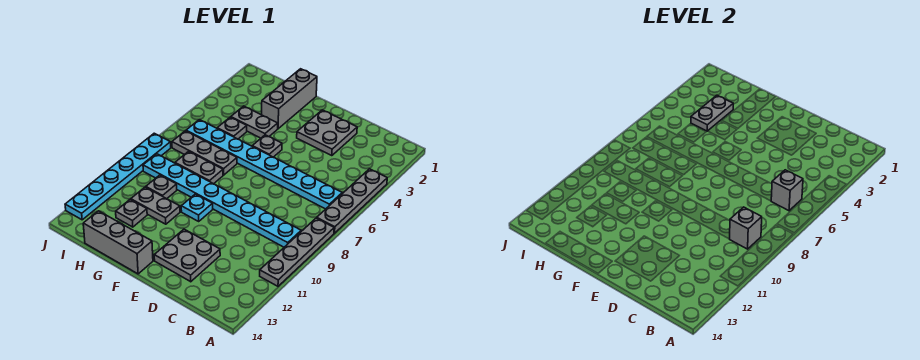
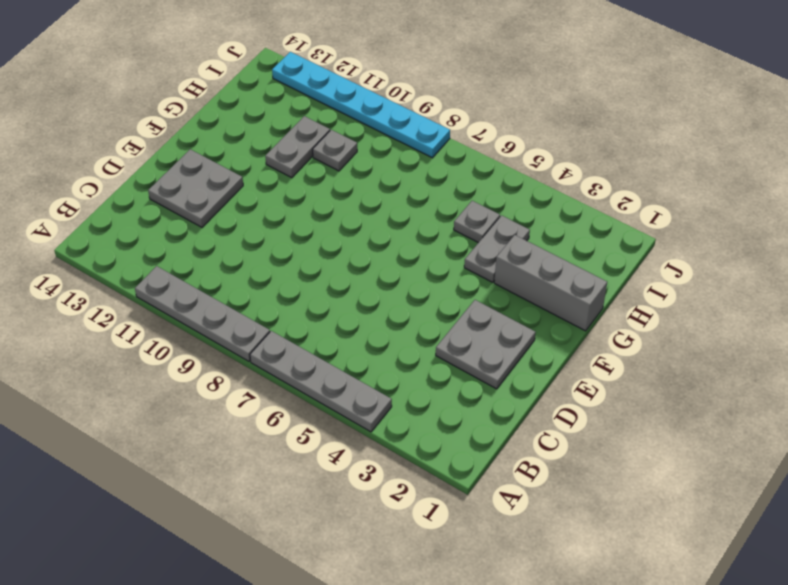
none -> cyan 1x8 plate [186,120,342,209]
none -> cyan 1x8 plate [143,154,301,247]
none -> grey 1x1 plate [252,135,282,157]

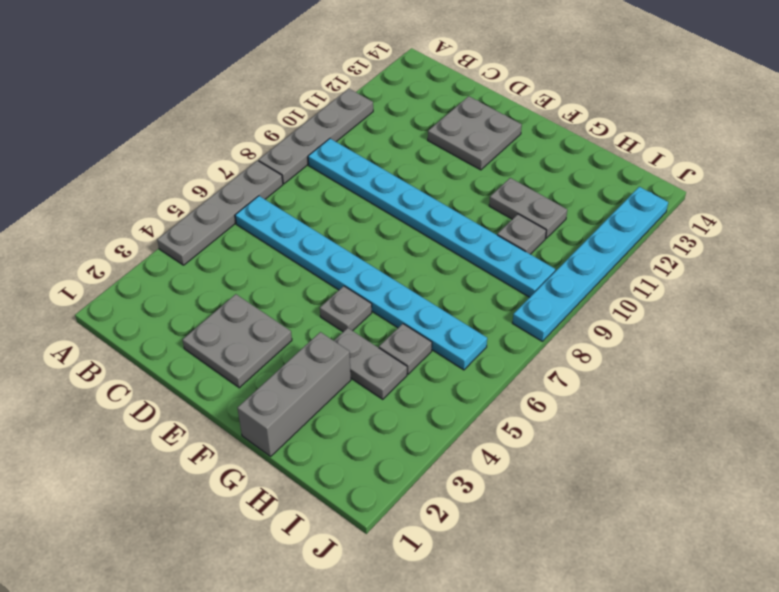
none -> cyan 1x1 plate [181,194,213,221]
none -> grey 1x3 brick [83,211,153,274]
none -> grey 1x3 plate [172,131,237,175]

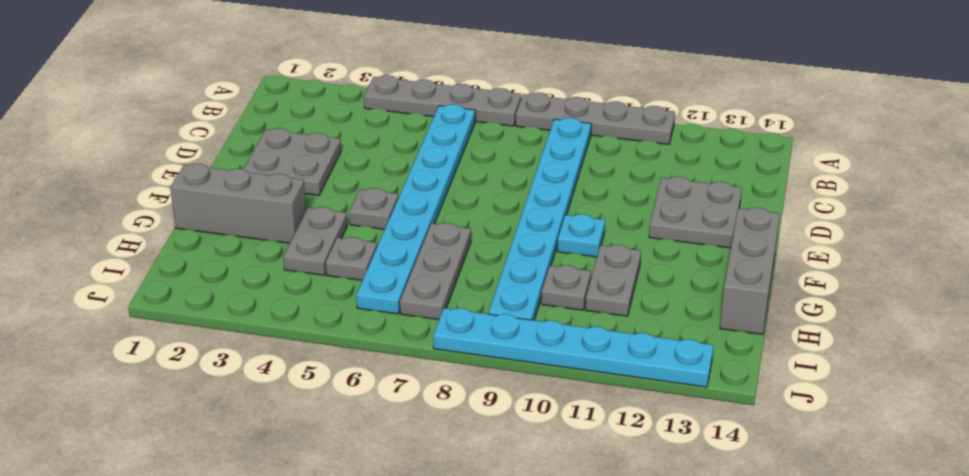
none -> grey 1x2 plate [175,151,223,184]
none -> grey 1x1 plate [116,200,147,227]
none -> grey 1x1 brick [771,170,803,211]

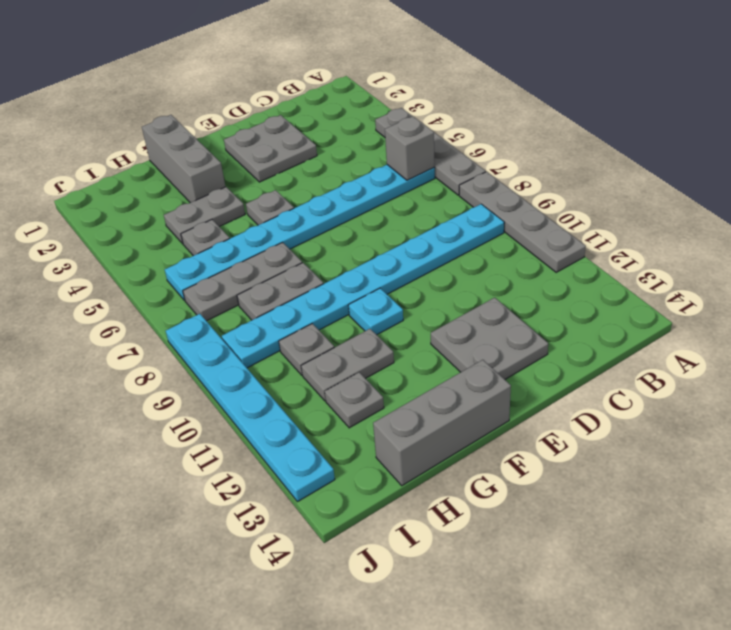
none -> grey 1x1 brick [730,207,762,249]
none -> grey 1x2 plate [691,95,733,131]

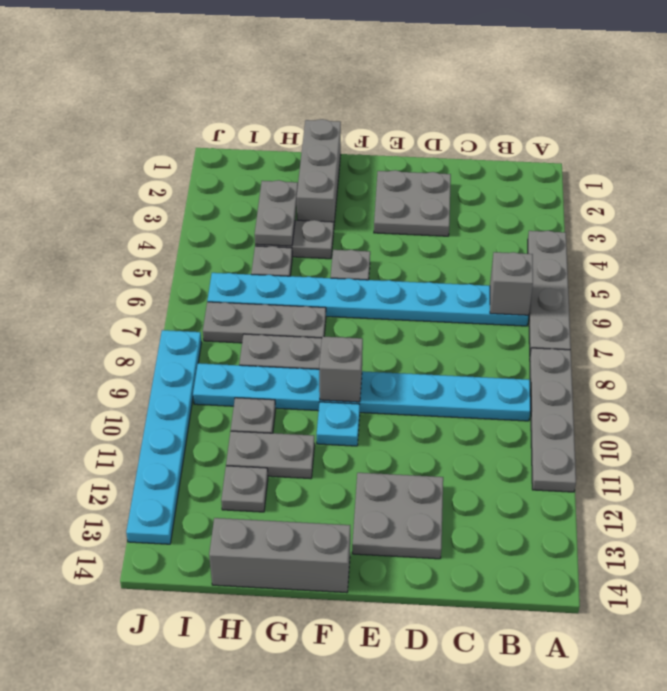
grey 1x1 brick [319,336,363,402] -> grey 1x1 brick moved to [730,207,762,249]

